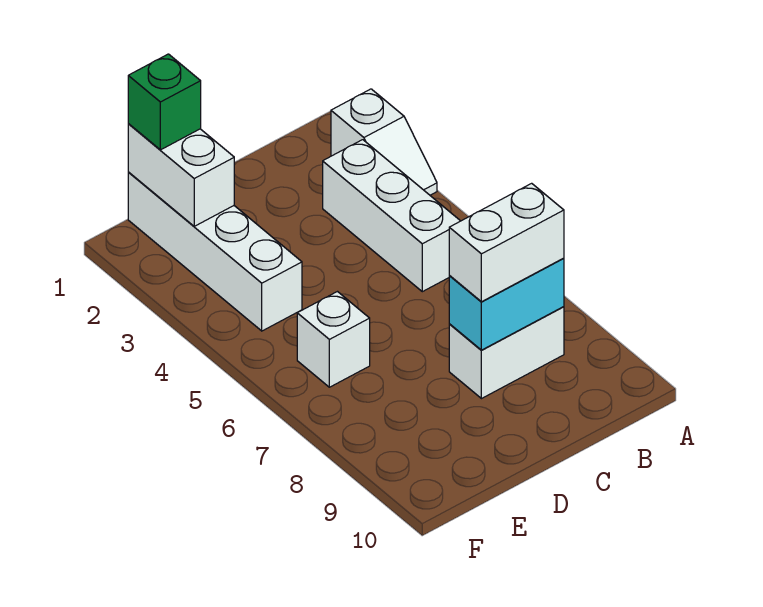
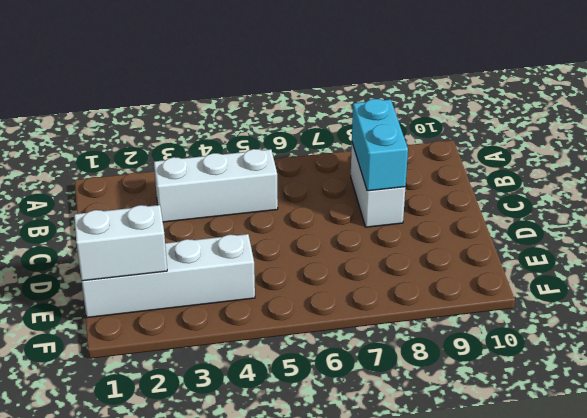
none -> white 1x2 slope [331,89,437,195]
none -> white 1x1 brick [297,292,370,387]

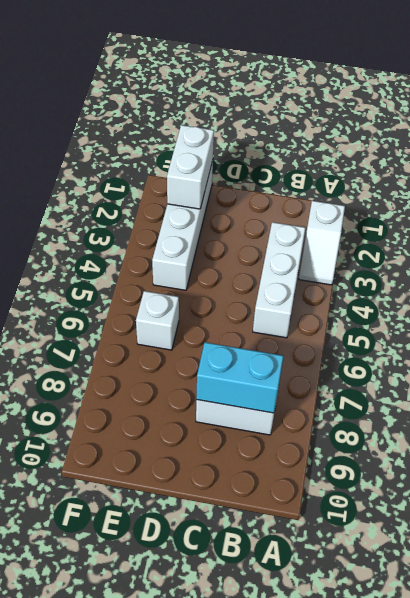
none -> white 1x2 brick [449,183,564,302]
none -> green 1x1 brick [128,54,201,150]

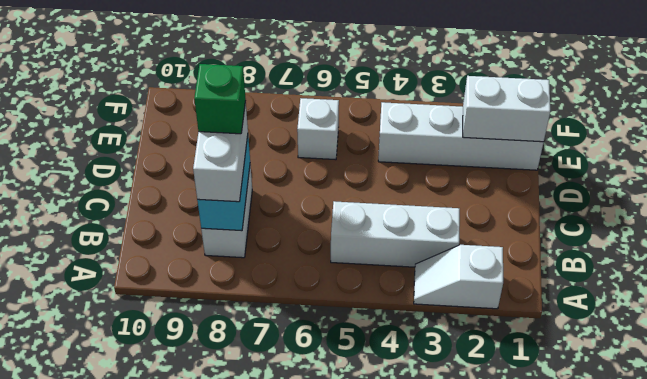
green 1x1 brick [194,64,246,134] -> green 1x1 brick moved to [128,54,201,150]

